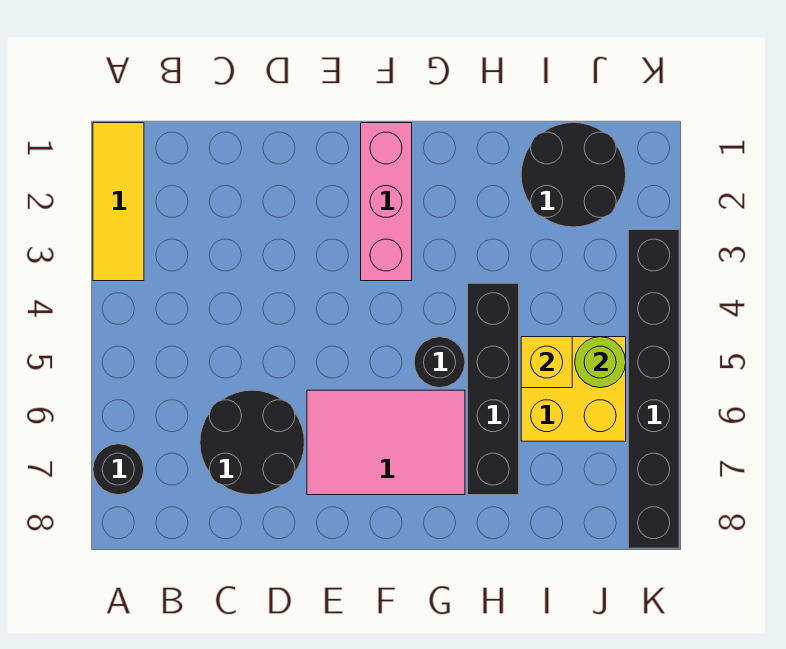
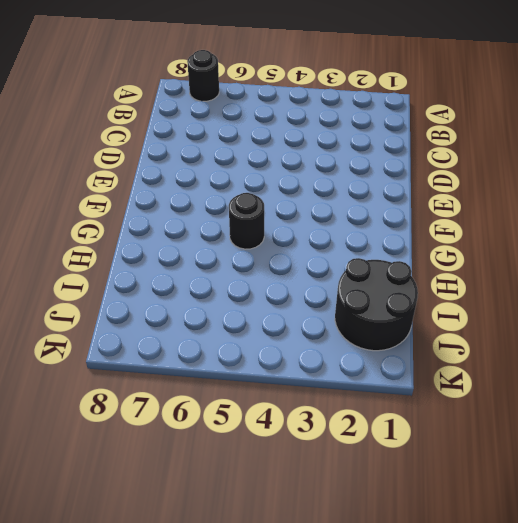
none -> yellow 1x3 tile [93,123,144,281]
none -> black 2x2 round brick [200,390,304,495]
none -> pink 2x3 tile [307,390,465,495]

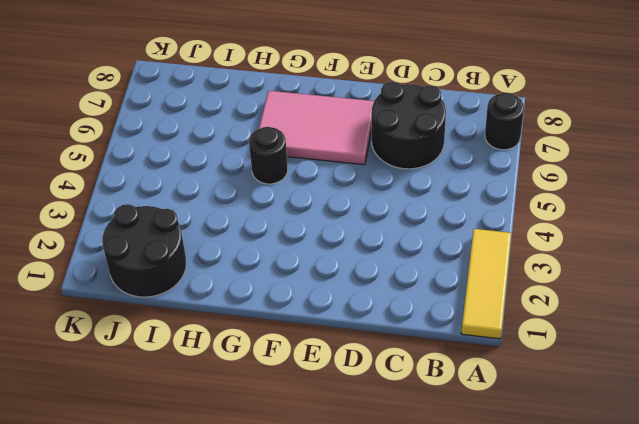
none -> pink 1x3 brick [361,123,412,281]
none -> black 1x4 brick [468,283,519,495]
none -> yellow 2x2 brick [521,337,626,441]

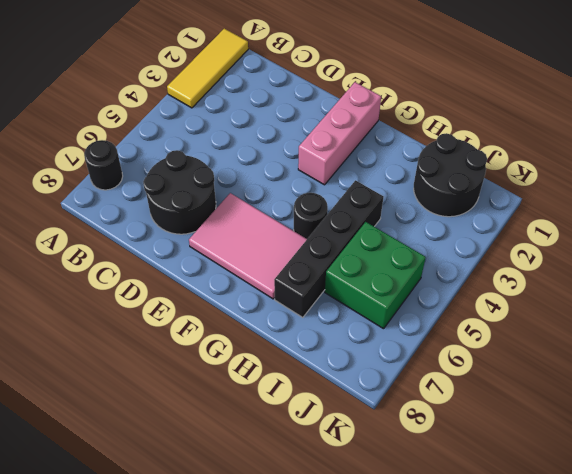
green 2x2 brick [325,222,426,329] -> yellow 2x2 brick [521,337,626,441]
none -> black 1x6 brick [628,230,679,548]
none -> yellow 1x1 brick [521,337,572,388]
none -> lime 1x1 round brick [575,337,626,388]

